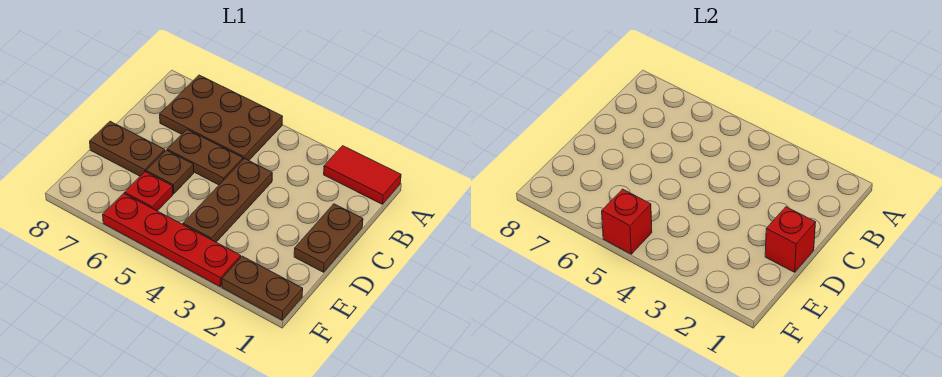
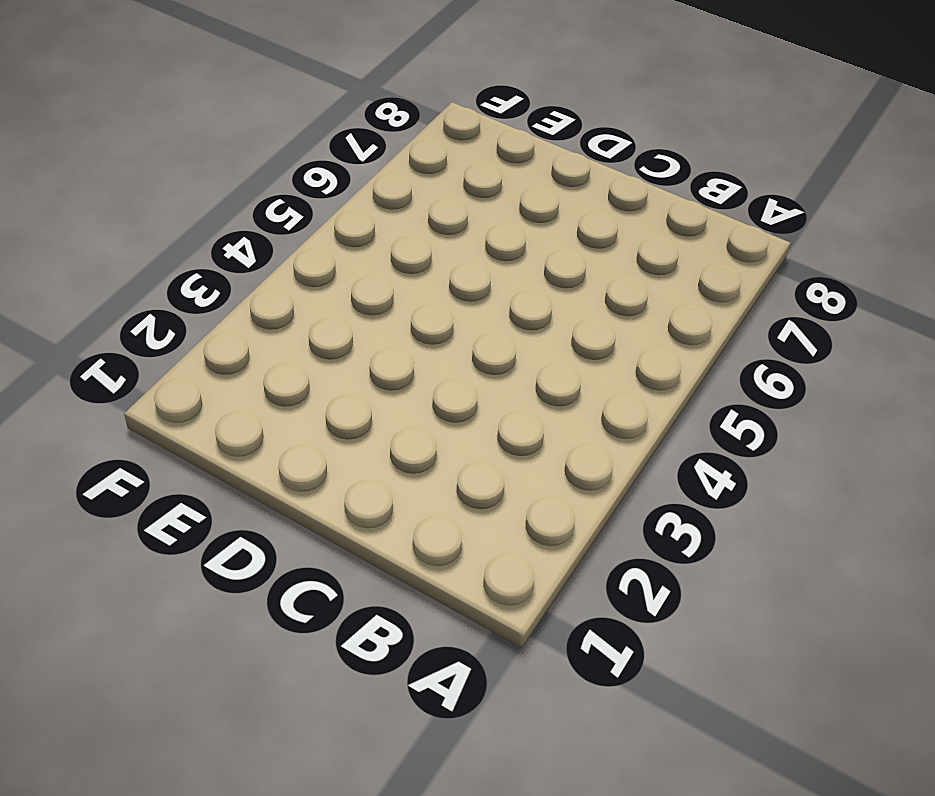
none -> red 1x2 tile [324,146,401,204]
none -> brown 2x3 plate [160,75,283,160]
none -> brown 1x2 plate [294,204,363,272]

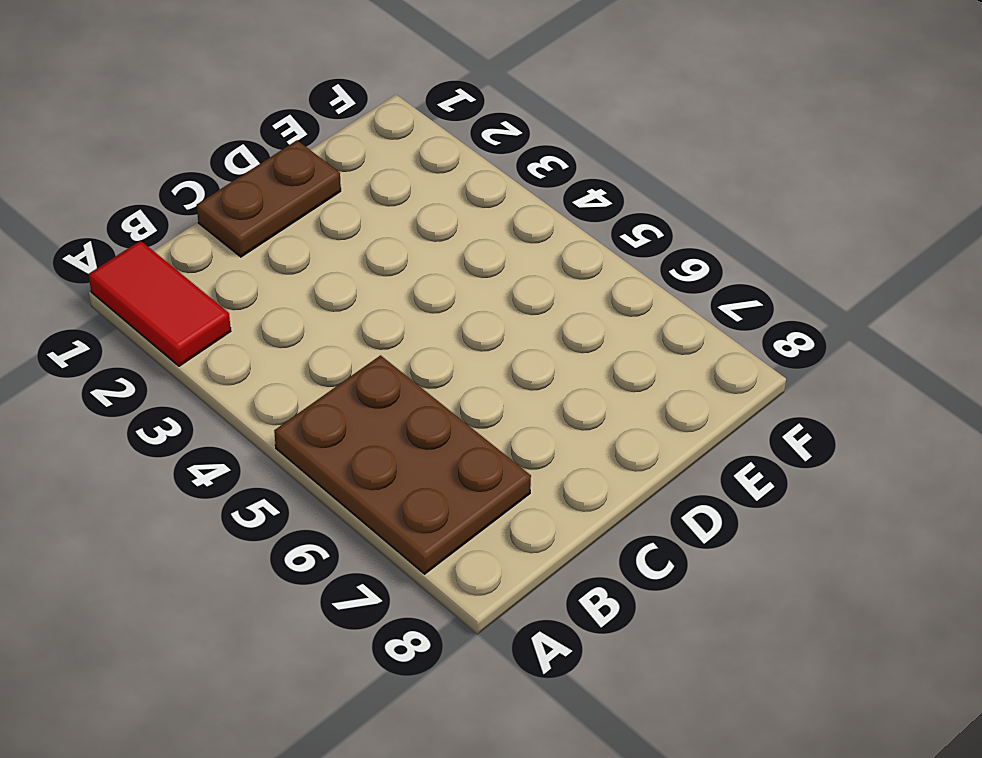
none -> brown 1x3 plate [183,159,272,242]
none -> brown 1x2 plate [167,130,243,185]
none -> brown 1x1 plate [146,150,194,194]

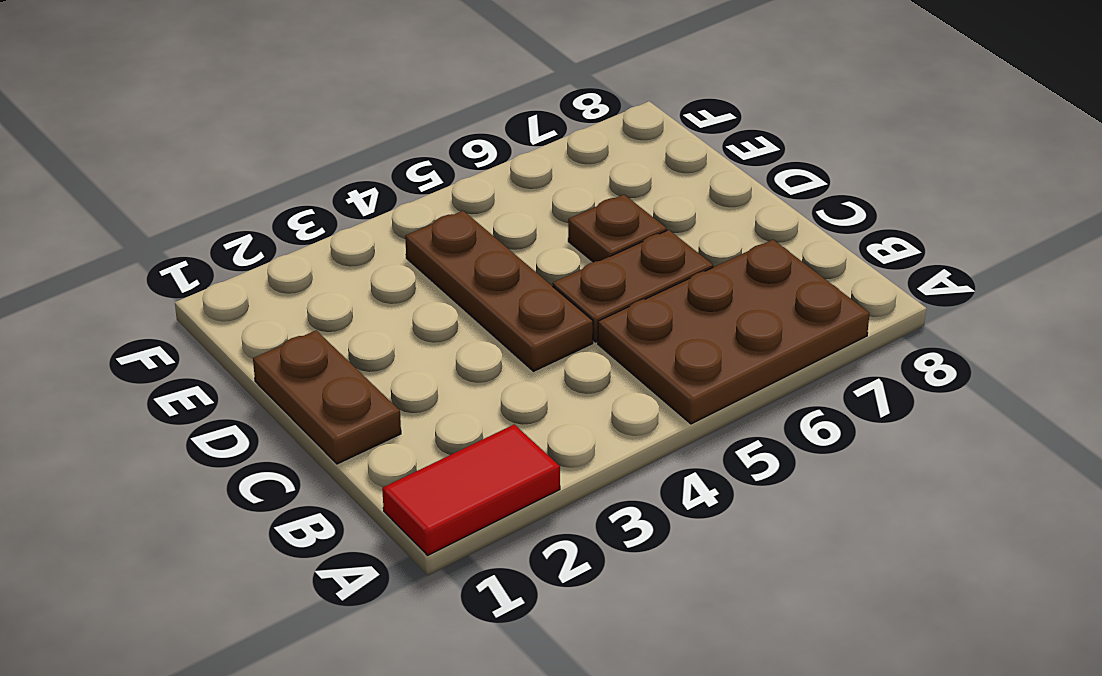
none -> brown 1x2 plate [90,121,165,176]
none -> red 1x1 plate [125,172,173,211]
none -> brown 1x2 plate [222,256,303,320]

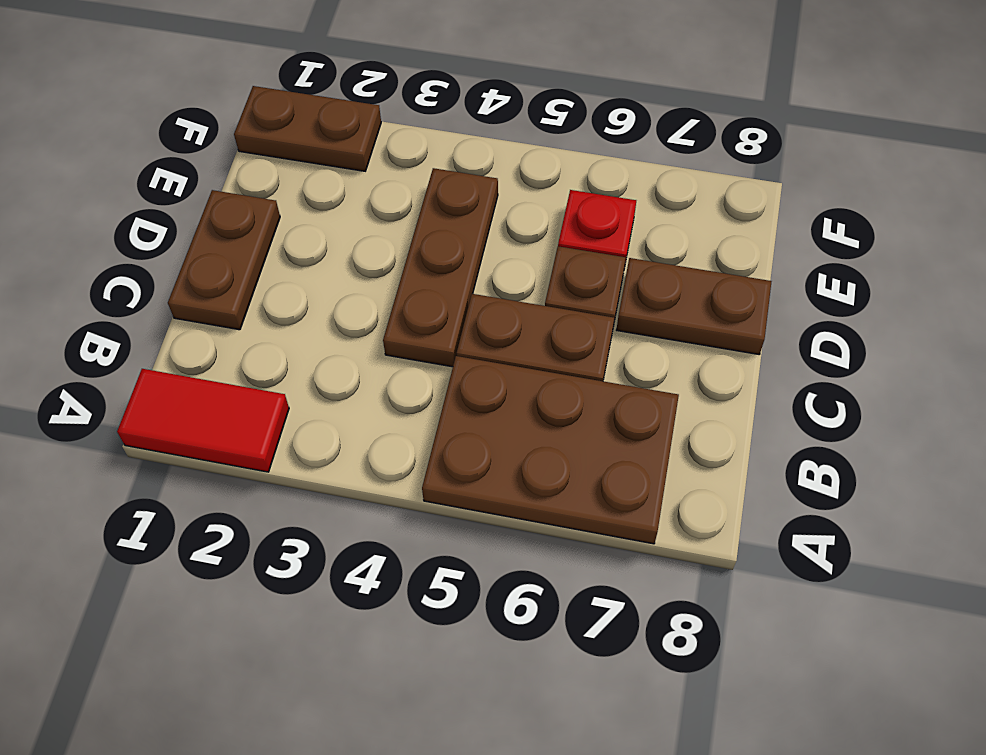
none -> red 1x4 plate [103,193,241,287]
none -> red 1x1 brick [765,207,816,272]
none -> red 1x1 brick [602,189,652,254]

